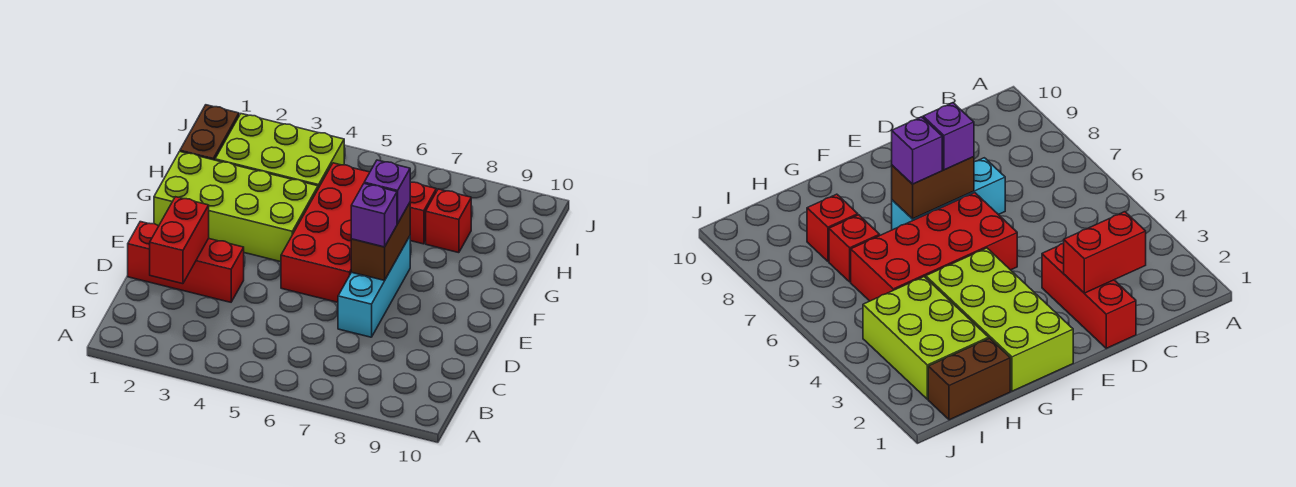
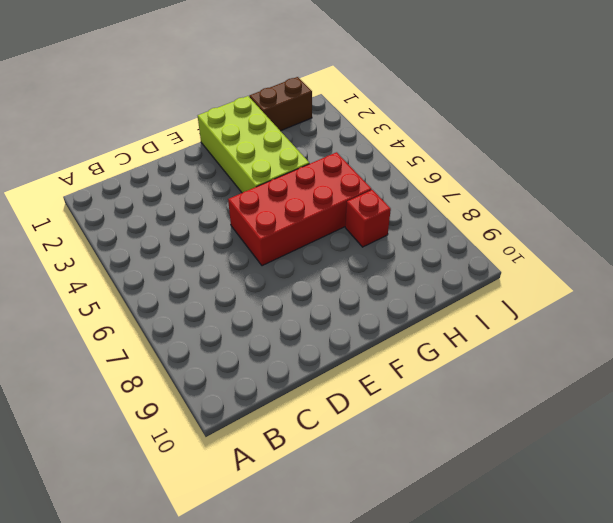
none -> red 1x3 brick [128,222,244,302]
none -> cyan 1x3 brick [338,236,410,337]
none -> lime 2x3 brick [215,114,344,188]

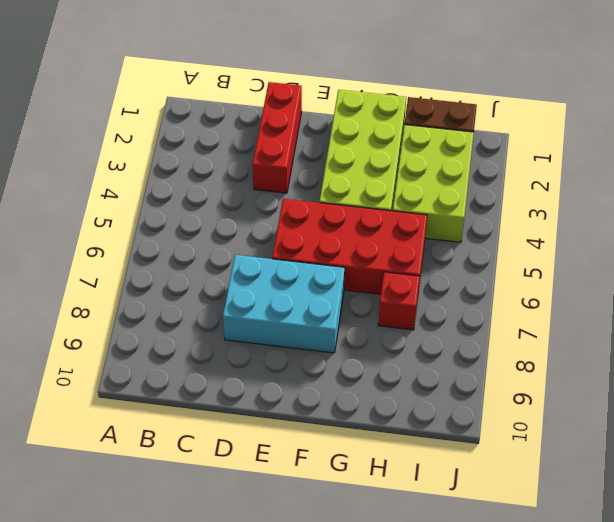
cyan 2x3 brick [223,255,345,353] -> cyan 1x3 brick [338,236,410,337]
none -> red 1x1 brick [426,189,471,253]
none -> red 1x2 brick [150,197,209,284]
none -> brown 1x2 brick [351,203,410,280]

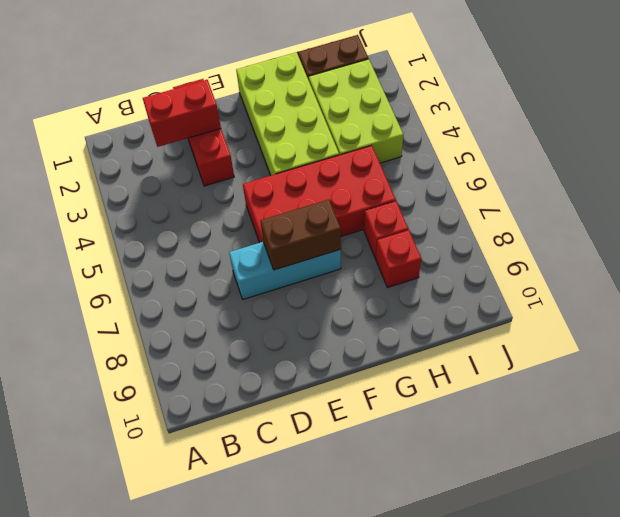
none -> purple 1x1 brick [351,184,397,247]
none -> purple 1x1 brick [364,160,410,224]

